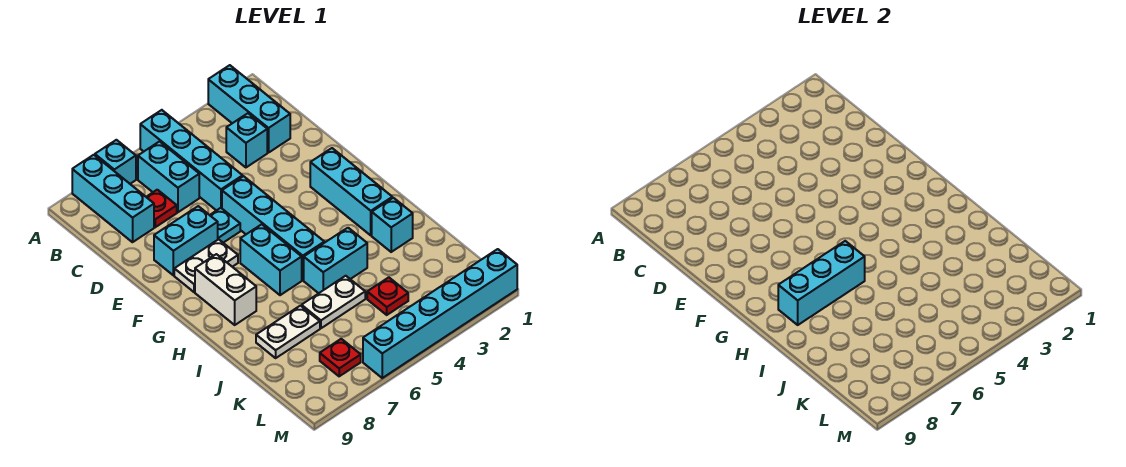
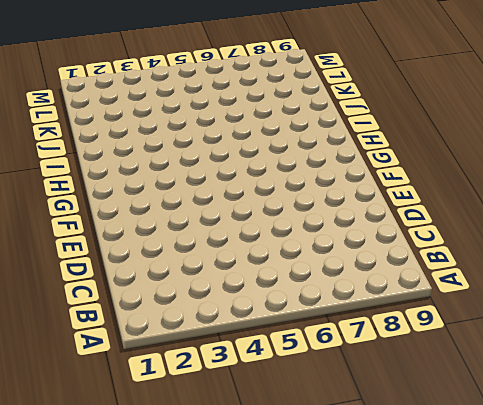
none -> cyan 1x3 brick [208,65,290,153]
none -> cyan 1x4 brick [140,110,243,211]
none -> cyan 1x1 brick [95,140,136,184]

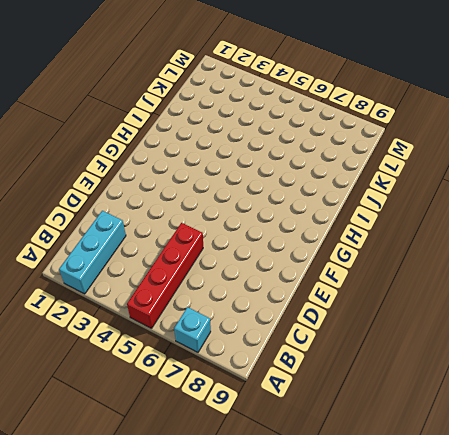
red 1x4 brick [127,223,203,328] -> cyan 1x4 brick [140,110,243,211]
none -> cyan 1x3 brick [72,155,154,242]
none -> cyan 1x2 brick [138,142,199,212]
none -> cyan 1x1 brick [226,113,267,167]

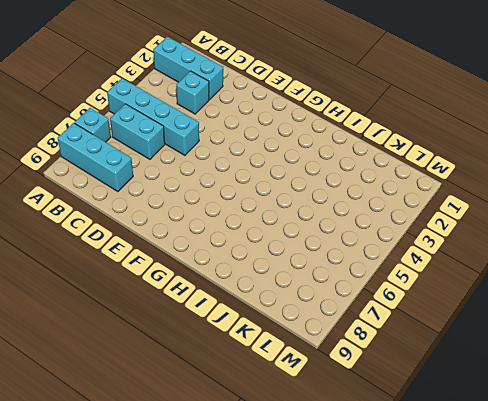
none -> red 1x1 plate [147,190,177,227]
none -> cyan 1x4 brick [222,176,324,280]
none -> cyan 1x1 plate [210,208,240,243]

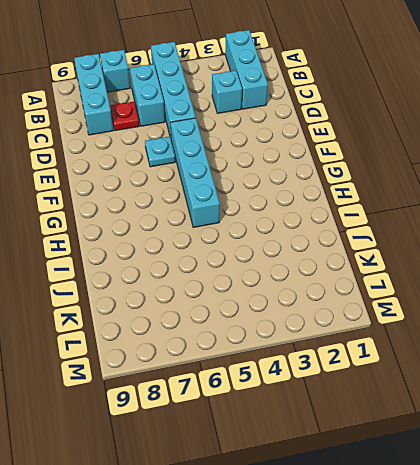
none -> cyan 1x2 brick [154,206,218,275]
none -> cyan 1x3 brick [310,148,392,235]
none -> white 1x2 plate [174,239,238,292]

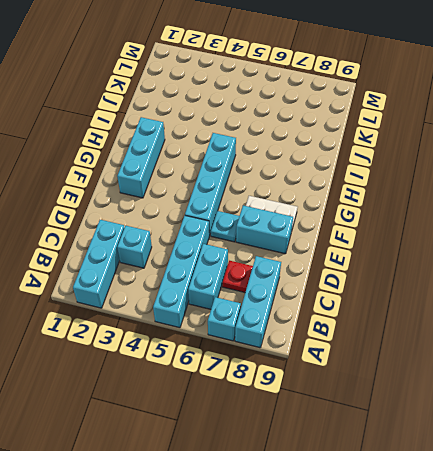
none -> cyan 1x2 brick [240,224,302,295]
none -> white 1x2 brick [195,254,256,325]
none -> cyan 1x1 brick [372,198,413,252]

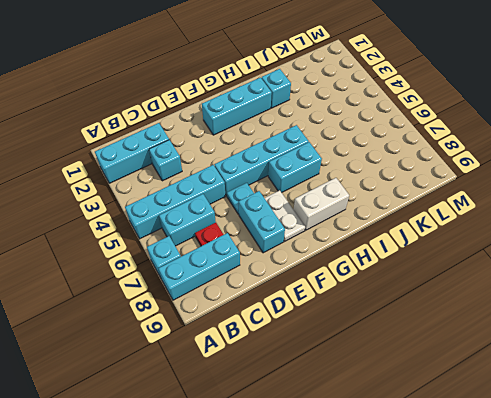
none -> cyan 1x2 brick [304,228,367,293]
none -> white 1x2 plate [302,276,365,328]
none -> white 1x2 plate [256,306,320,358]

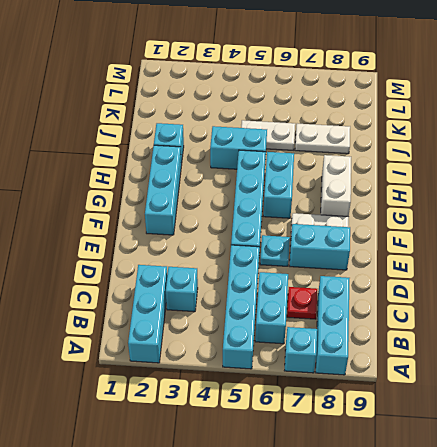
none -> red 1x1 plate [367,277,408,315]
none -> red 1x1 plate [320,339,361,376]
none -> cyan 1x6 brick [363,249,517,378]

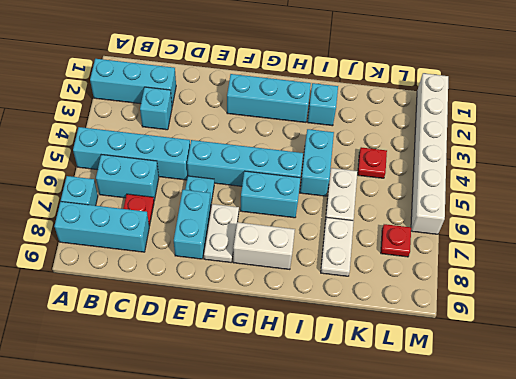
white 1x6 brick [411,73,448,234] -> cyan 1x6 brick [363,249,517,378]
none -> cyan 1x3 brick [778,241,865,325]

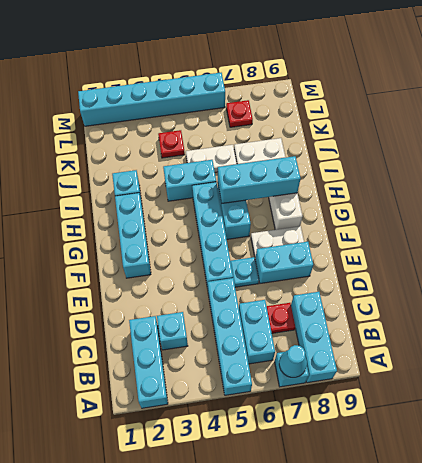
cyan 1x1 cone [279,345,307,377] -> none

